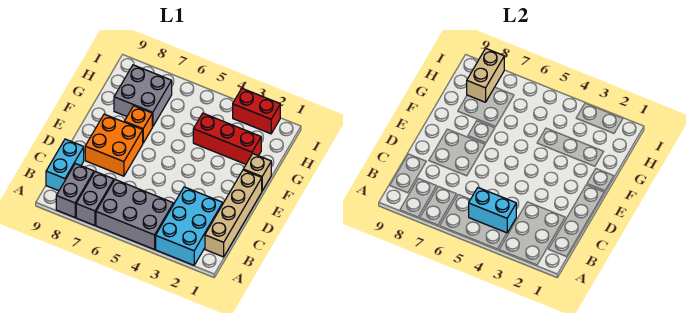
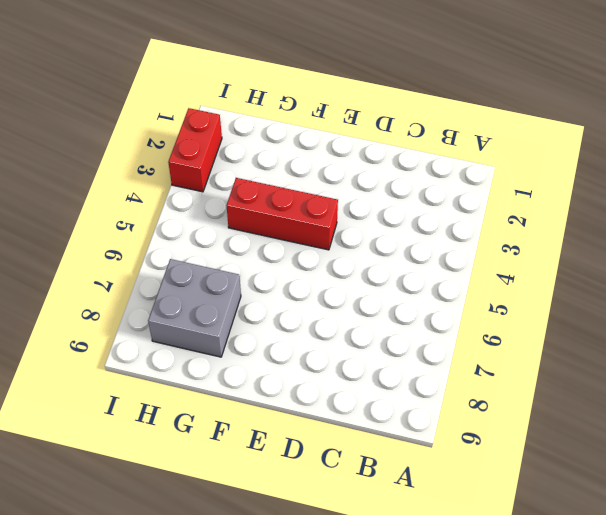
red 1x3 brick [227,178,338,250] -> red 1x3 brick turned to [193,113,261,164]
none -> cyan 2x3 brick [156,187,223,265]
none -> grey 2x3 brick [96,180,173,249]
none -> grey 1x2 brick [76,172,114,225]

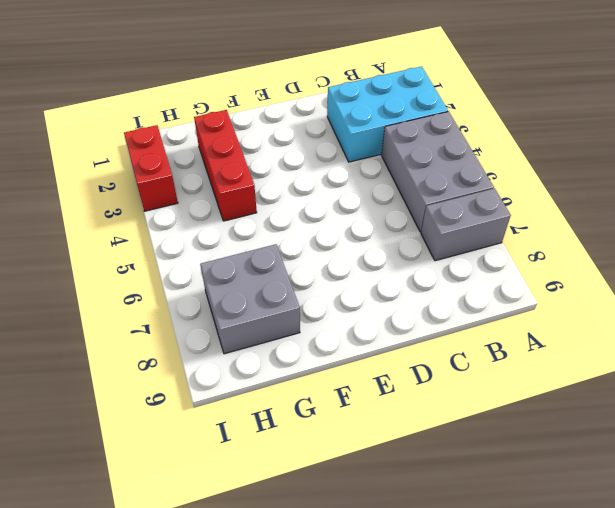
none -> grey 1x2 brick [56,164,94,217]
none -> tan 1x4 brick [205,170,262,257]
none -> cyan 1x2 brick [46,139,84,191]

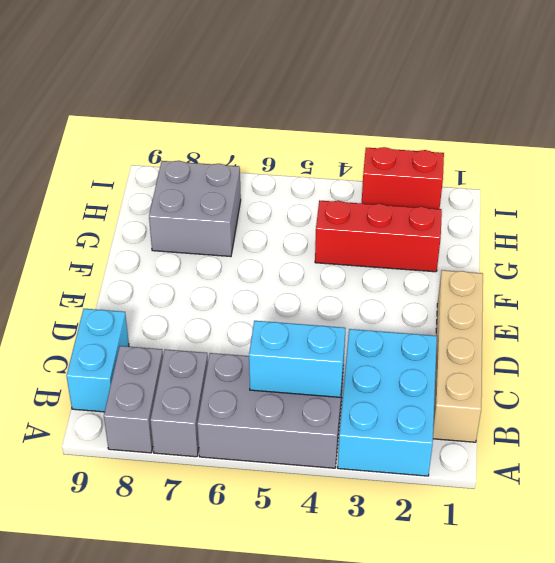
none -> orange 2x2 brick [85,114,143,176]
none -> tan 1x1 brick [243,154,271,191]
none -> orange 1x1 brick [124,106,152,143]

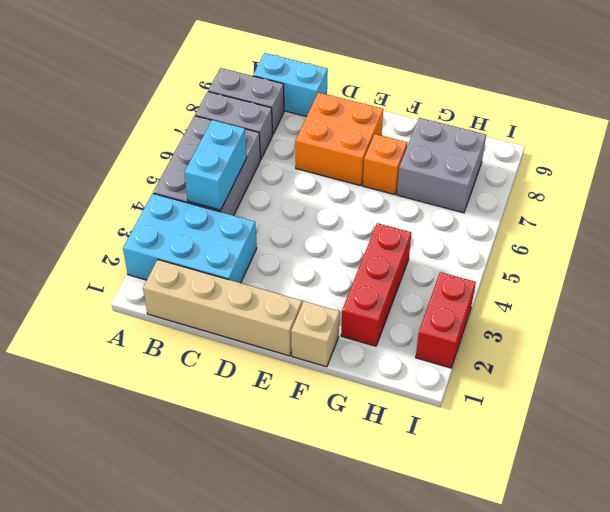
none -> tan 1x2 brick [467,49,504,102]

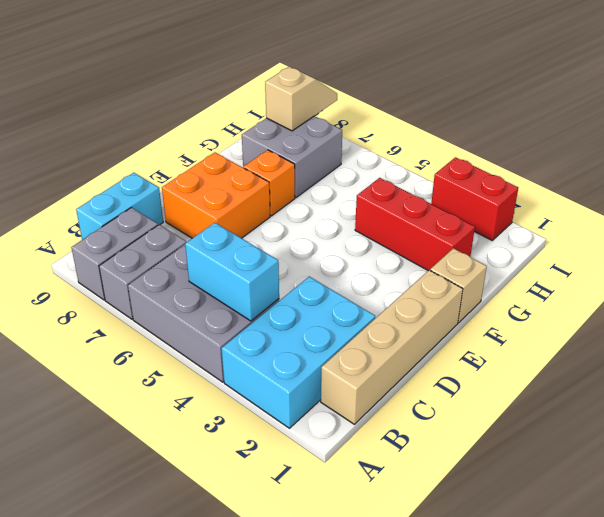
tan 1x2 slope [265,67,337,131] -> tan 1x2 brick [467,49,504,102]

